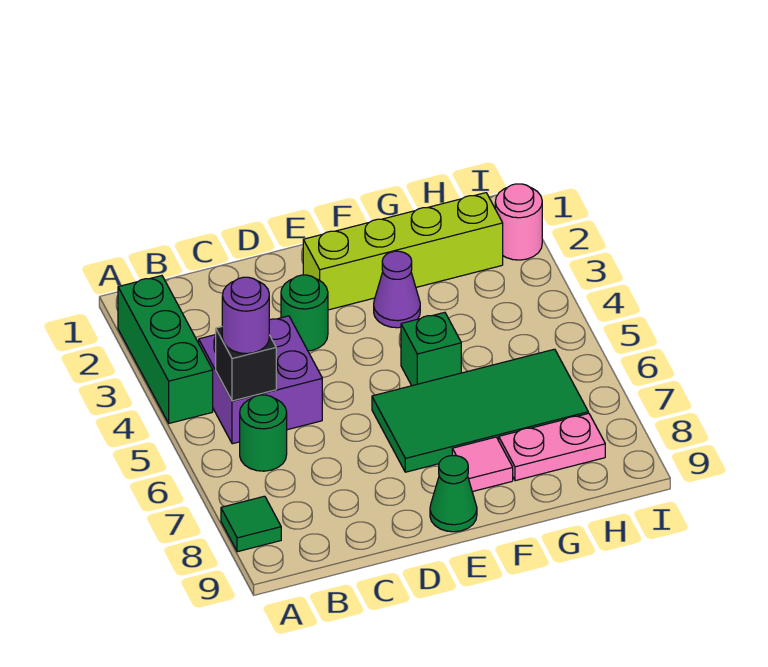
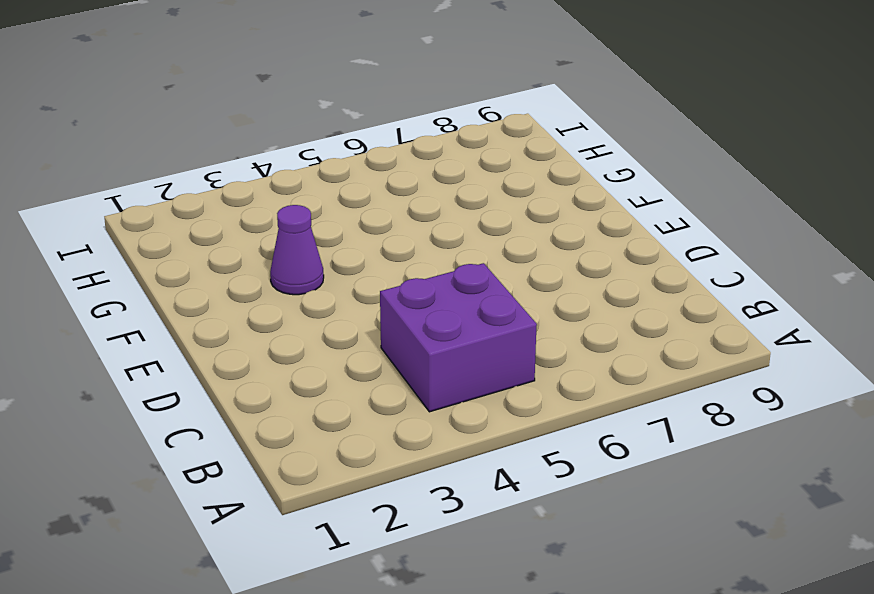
none -> green 1x3 brick [118,276,213,423]
none -> green 1x1 tile [221,496,281,552]
none -> green 1x1 round brick [240,395,287,471]

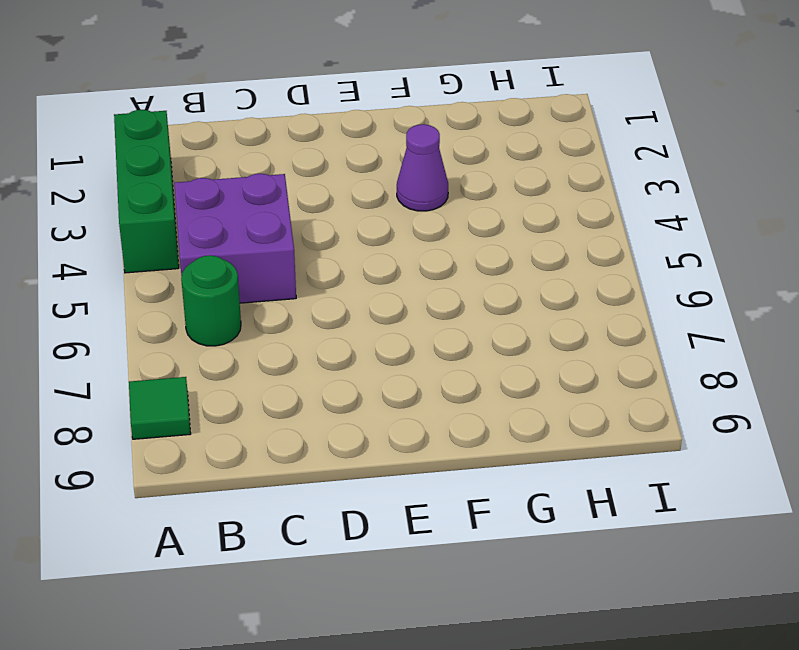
none -> green 1x1 round brick [281,275,328,351]
none -> lime 1x4 brick [303,193,503,310]
none -> green 2x4 tile [372,349,588,472]

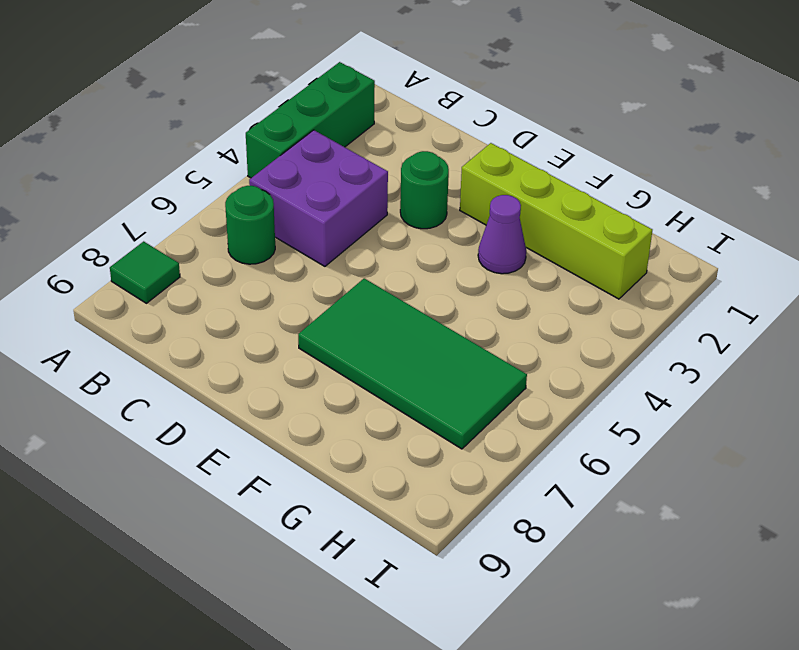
none -> green 1x1 cone [430,456,477,532]
none -> green 1x1 brick [401,312,461,386]
none -> pink 1x1 tile [452,437,513,492]

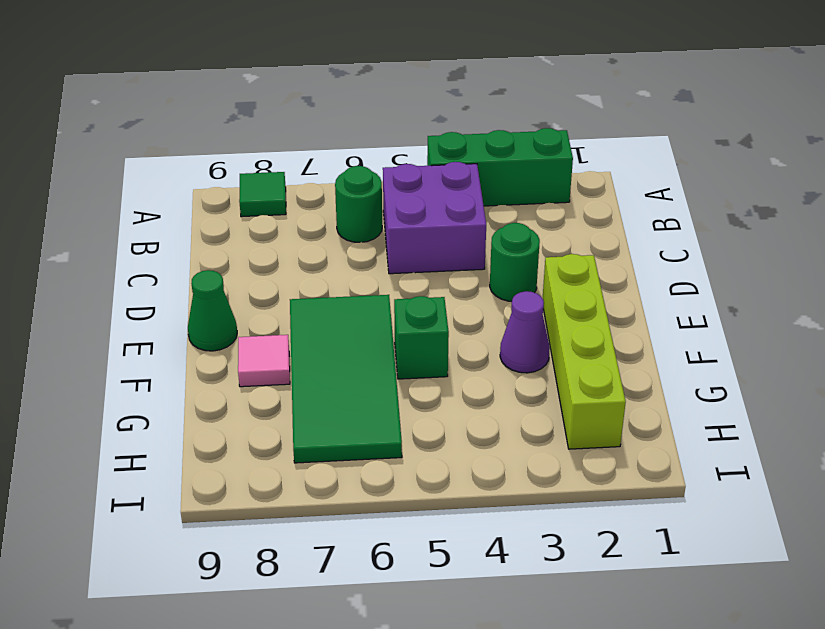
none -> pink 1x2 plate [499,413,605,481]
none -> pink 1x1 round brick [495,184,542,260]
none -> black 1x1 brick [216,327,276,401]

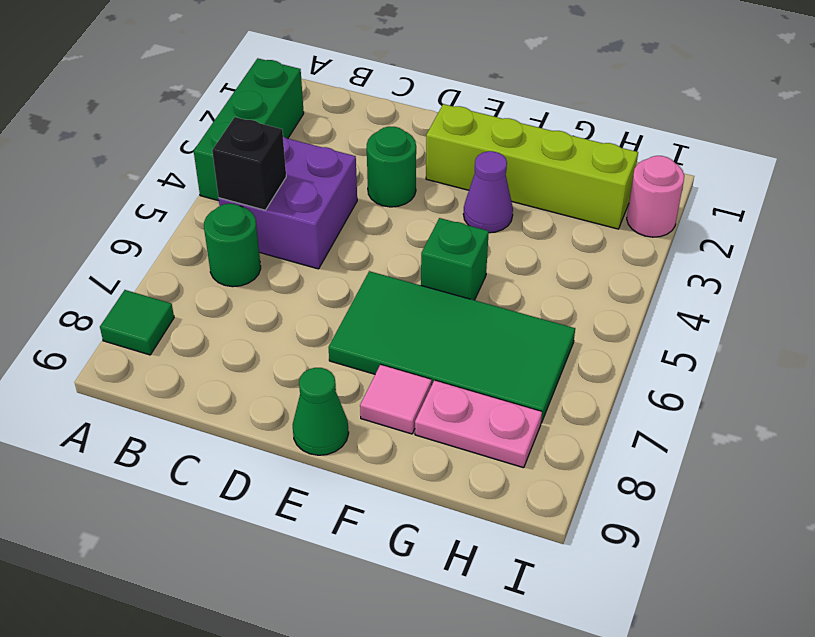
none -> purple 1x1 round brick [222,277,269,354]

